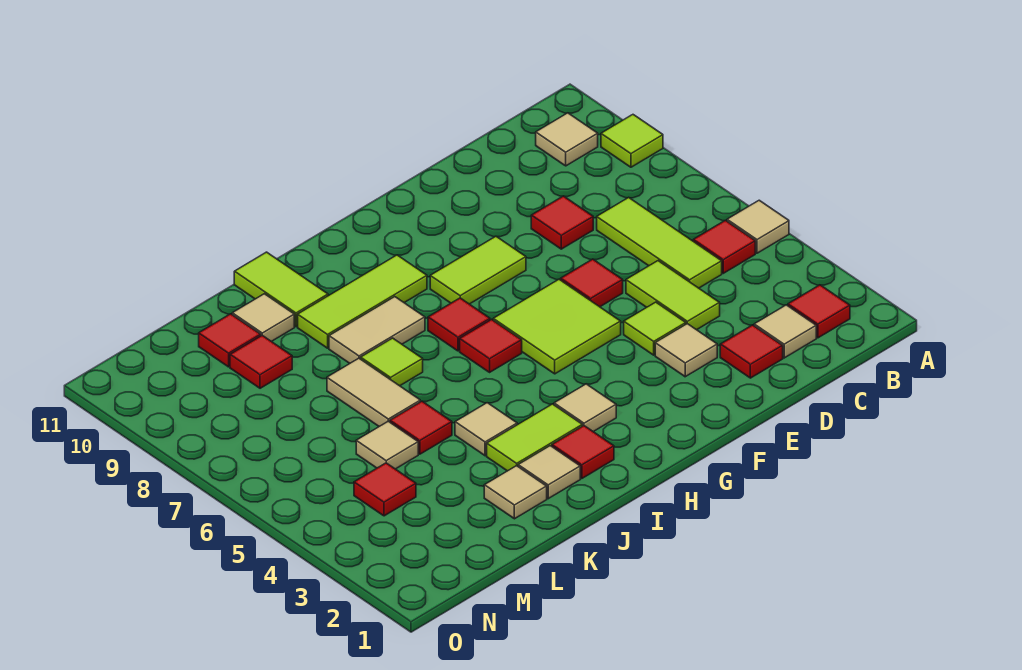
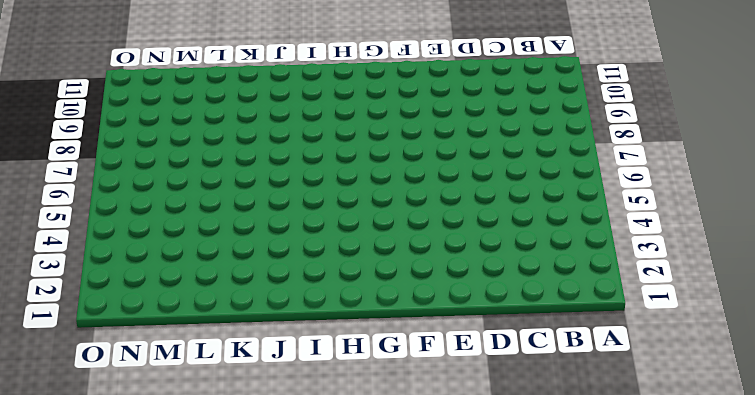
none -> tan 1x1 tile [727,200,789,253]
none -> lime 1x1 tile [601,115,663,167]
none -> red 1x1 tile [788,285,850,338]
none -> red 1x1 tile [693,220,755,273]

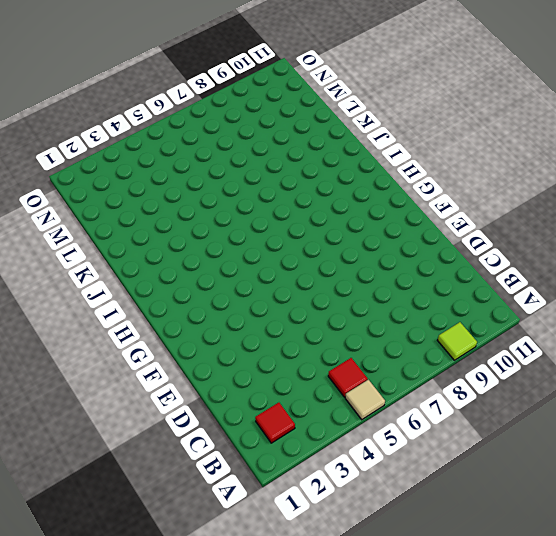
none -> tan 1x1 tile [536,113,598,166]
none -> tan 1x1 tile [754,305,816,358]
none -> lime 1x3 tile [597,197,722,288]
none -> red 1x1 tile [720,325,783,378]

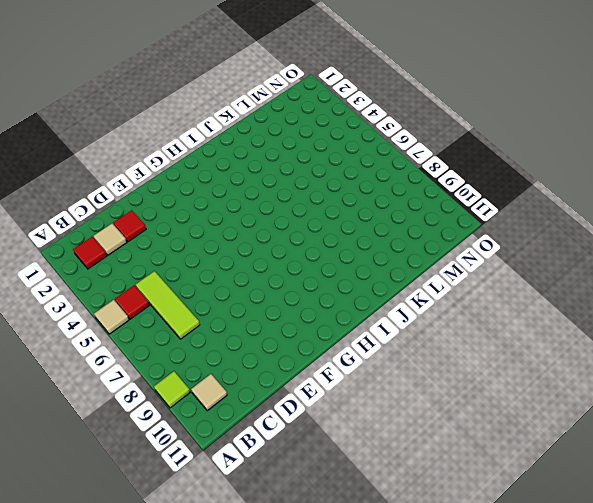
none -> lime 1x2 tile [626,261,720,330]
none -> red 1x1 tile [531,196,593,249]
none -> tan 1x1 tile [655,324,717,377]
none -> lime 1x1 tile [624,302,686,355]

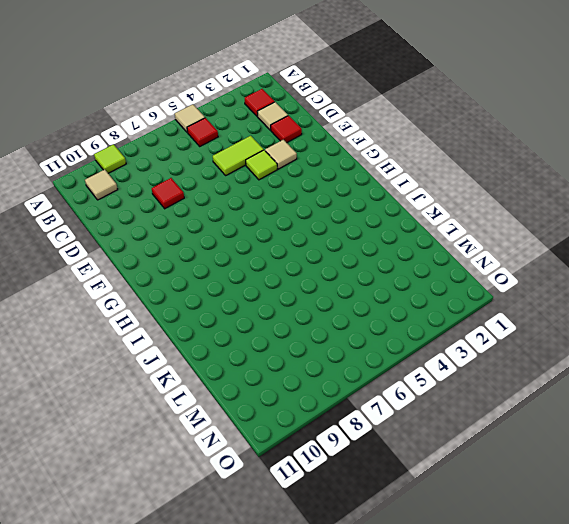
none -> lime 1x3 tile [597,197,722,288]
none -> red 1x1 tile [561,259,623,307]
none -> lime 2x2 tile [493,279,621,374]
none -> lime 1x2 tile [430,236,526,304]

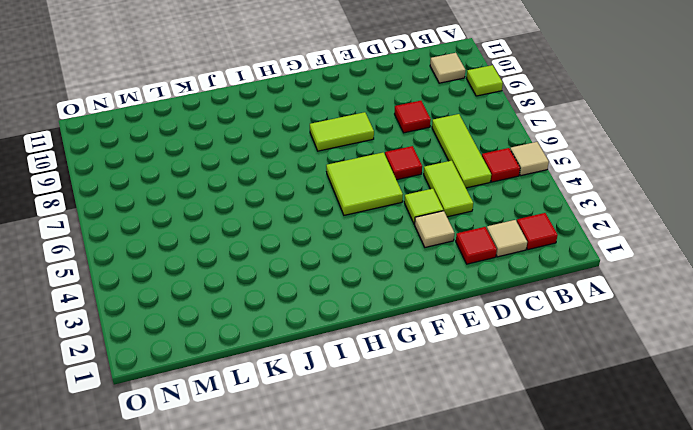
none -> tan 1x1 tile [554,384,616,432]
none -> red 1x1 tile [460,319,522,372]
none -> red 1x1 tile [428,298,490,351]
none -> lime 1x3 tile [298,255,427,348]

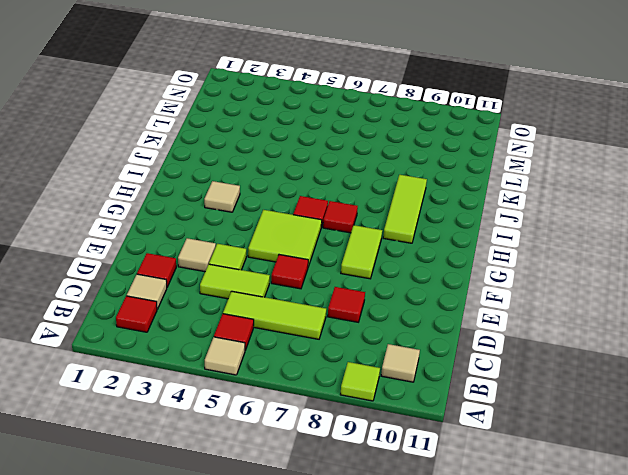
none -> red 1x1 tile [552,426,614,479]
none -> lime 1x2 tile [487,404,582,471]
none -> tan 1x2 tile [329,297,425,364]
none -> tan 1x1 tile [518,446,580,499]

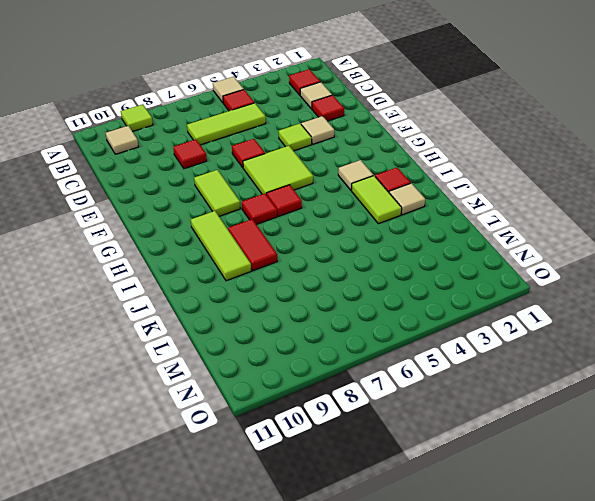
red 1x2 tile [228,219,277,271] -> tan 1x2 tile [329,297,425,364]
none -> lime 1x2 tile [626,261,720,330]
none -> tan 1x1 tile [455,403,518,456]
none -> lime 1x1 tile [361,338,423,386]
none -> lime 1x2 tile [234,252,328,327]

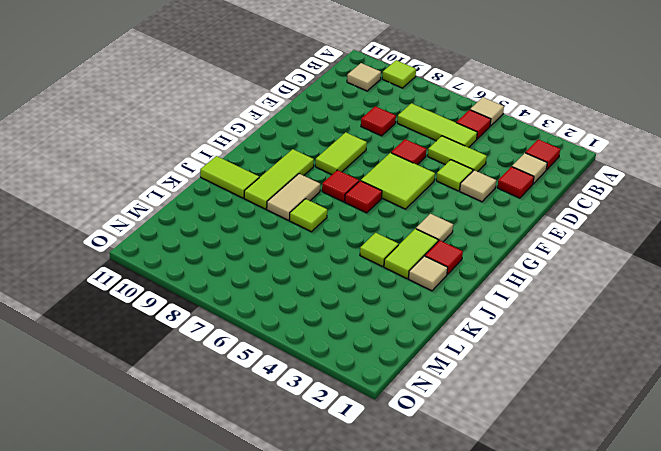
lime 1x1 tile [360,233,398,267] -> tan 1x1 tile [455,403,518,456]
none -> tan 1x1 tile [484,466,547,519]
none -> red 1x1 tile [390,401,452,454]
none -> tan 1x2 tile [327,358,420,426]
none -> tan 1x1 tile [232,294,294,342]

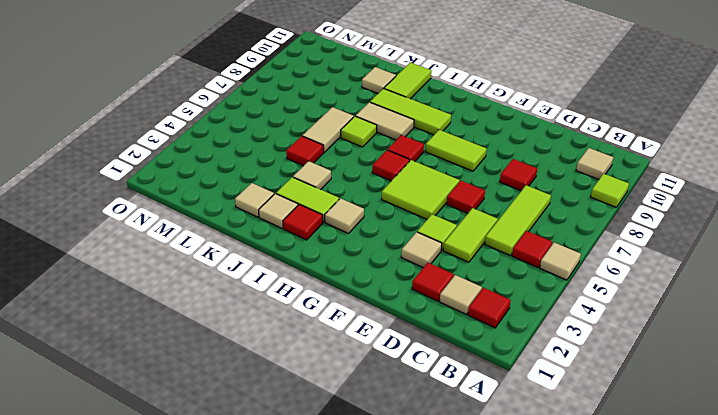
none -> tan 1x1 tile [356,421,418,469]
none -> red 1x1 tile [230,335,292,388]
none -> red 1x1 tile [199,314,261,367]
none -> red 1x1 tile [354,463,416,516]

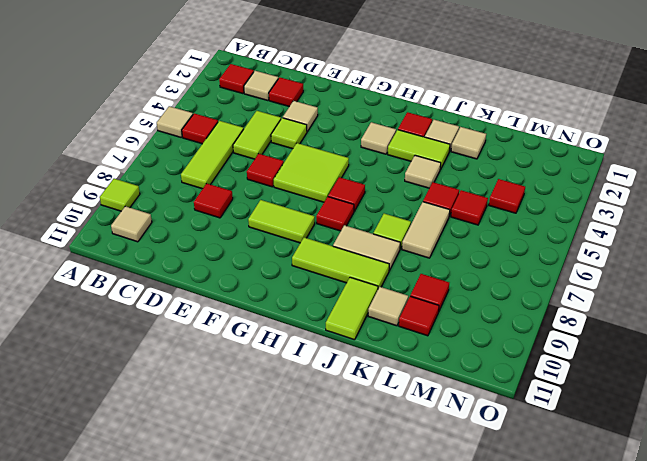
red 1x1 tile [451,190,488,225] -> tan 1x1 tile [356,421,418,469]

